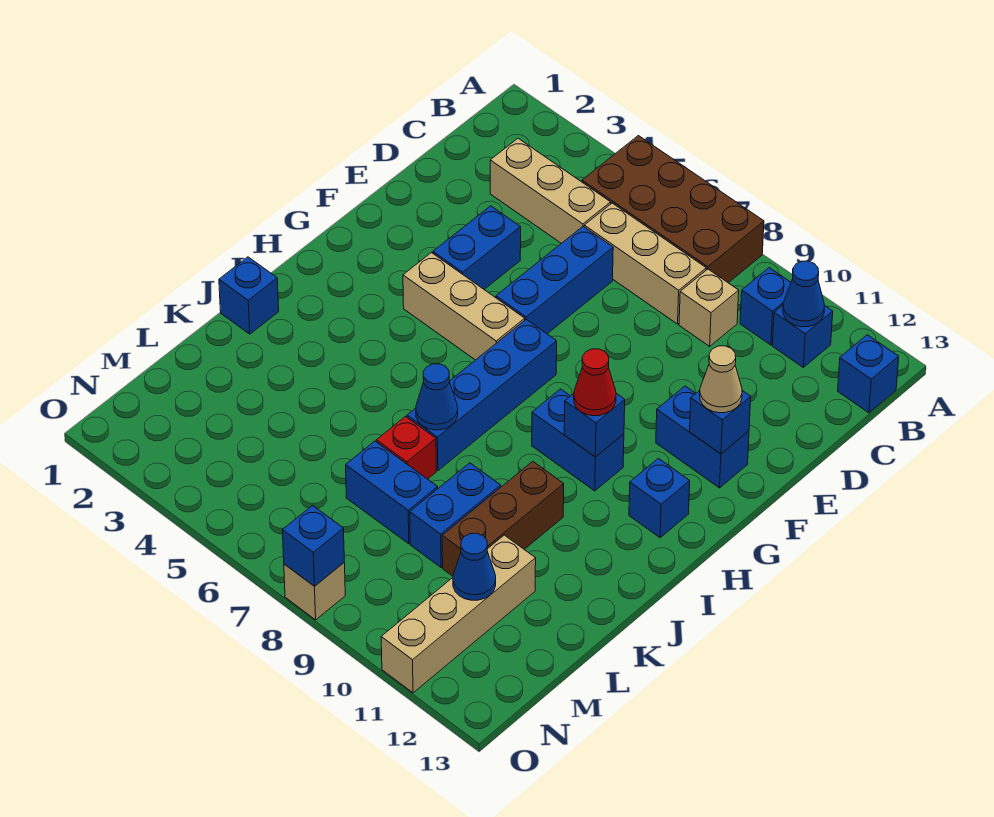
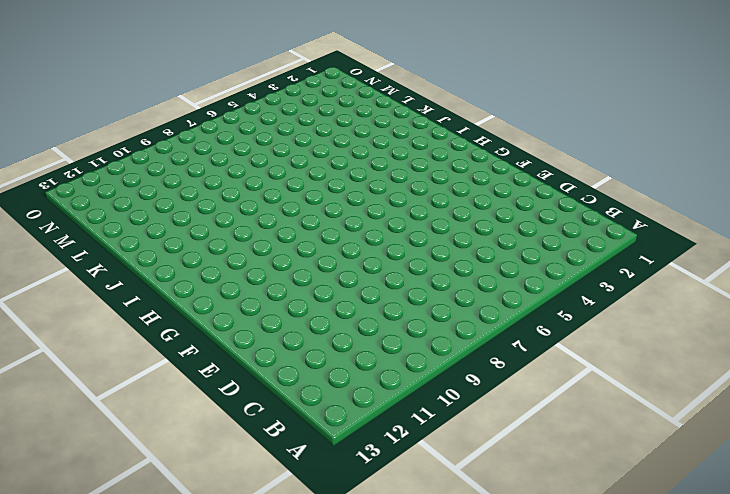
none -> brown 2x4 brick [582,136,764,283]
none -> blue 1x1 brick [740,268,791,345]
none -> blue 1x1 brick [772,305,833,367]

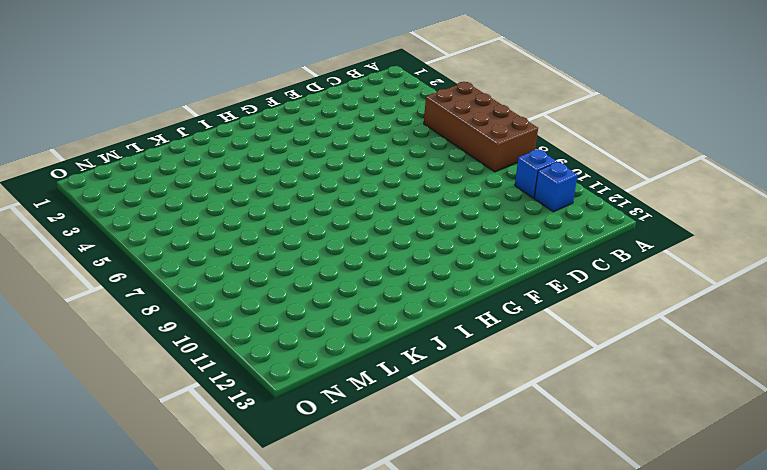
none -> blue 1x1 brick [838,335,899,413]
none -> tan 1x3 brick [490,138,611,243]
none -> tan 1x3 brick [584,203,706,324]

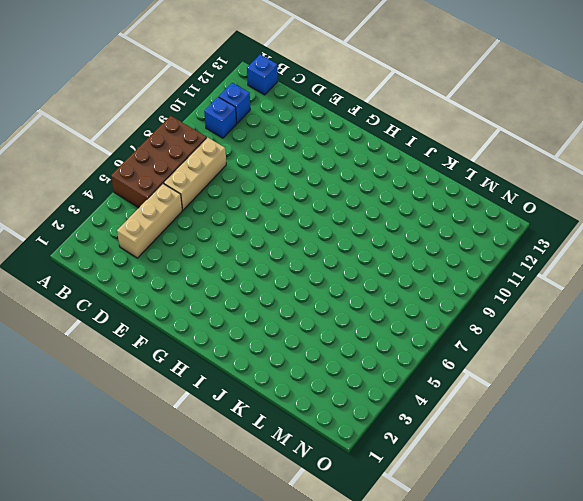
none -> tan 1x1 brick [679,269,739,346]
none -> blue 1x3 brick [496,227,613,334]
none -> blue 1x2 brick [433,206,521,289]

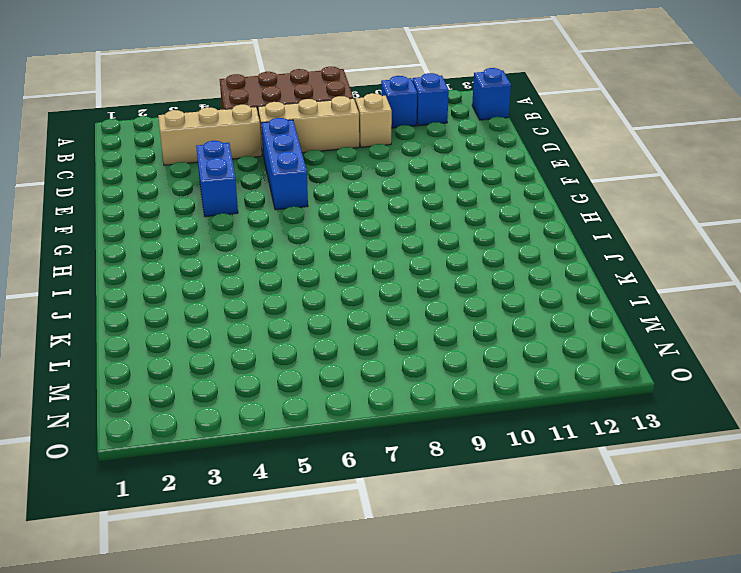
none -> blue 1x2 brick [656,386,749,488]
none -> tan 1x3 brick [403,253,525,360]
none -> blue 1x4 brick [407,319,557,471]

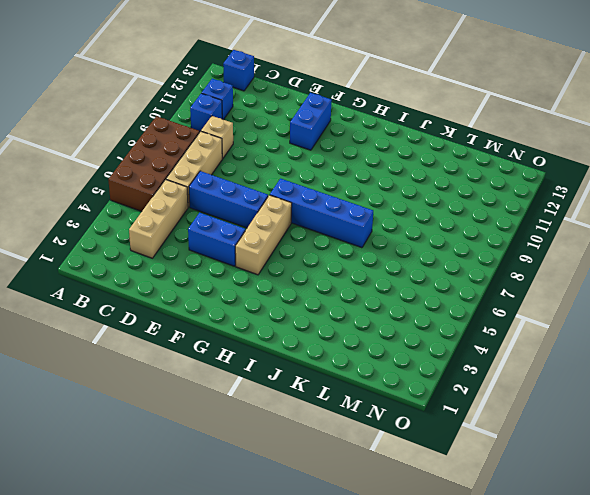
none -> blue 1x2 brick [532,389,624,491]
none -> blue 1x1 brick [629,458,690,538]
none -> blue 1x1 brick [219,257,279,334]

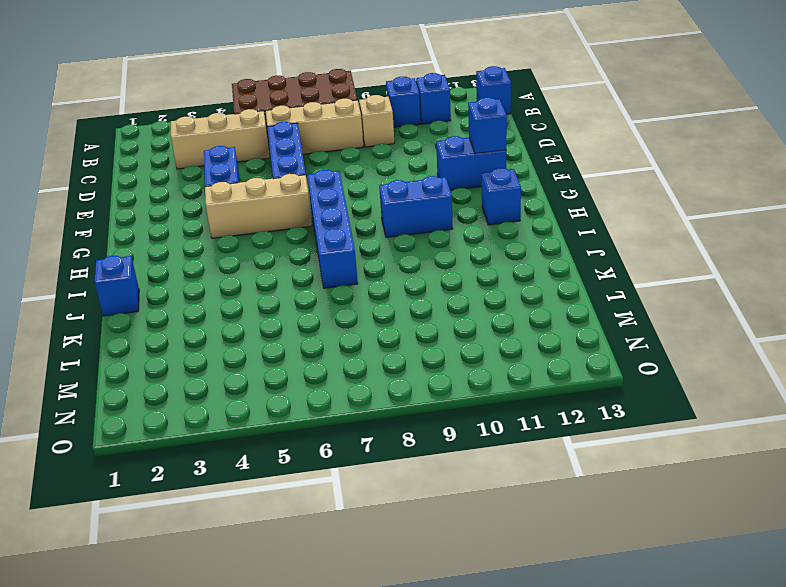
none -> brown 1x3 brick [442,461,564,576]
none -> red 1x1 brick [376,416,436,479]
none -> blue 1x2 brick [410,463,501,567]

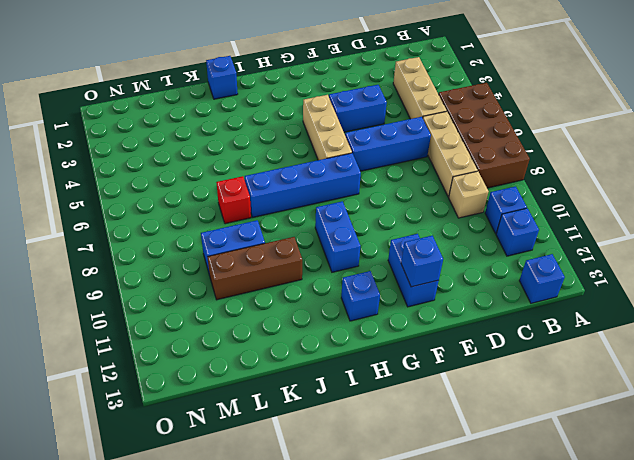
none -> blue 1x2 brick [346,441,438,544]
none -> tan 1x4 brick [381,535,536,693]
none -> tan 1x1 brick [284,563,345,620]

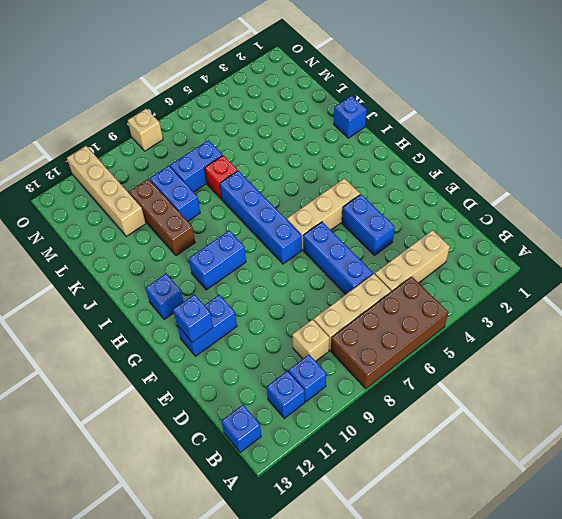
none -> blue 1x1 cone [783,261,824,327]
none -> blue 1x1 brick [564,393,625,457]
none -> blue 1x1 cone [416,364,458,430]

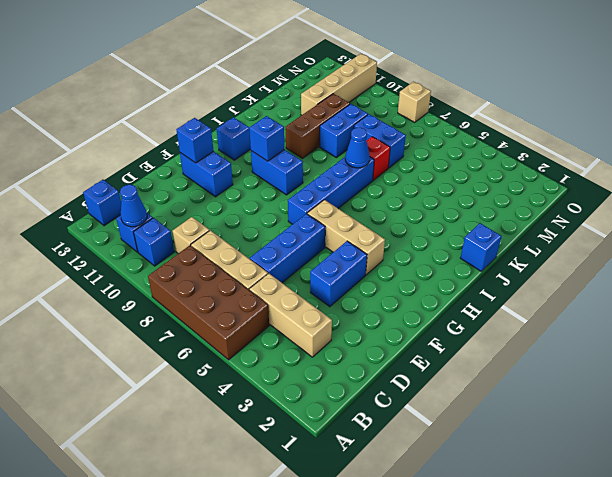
none -> blue 1x1 cone [453,533,496,600]
none -> blue 1x1 brick [282,505,344,586]
none -> tan 1x1 cone [700,346,742,413]

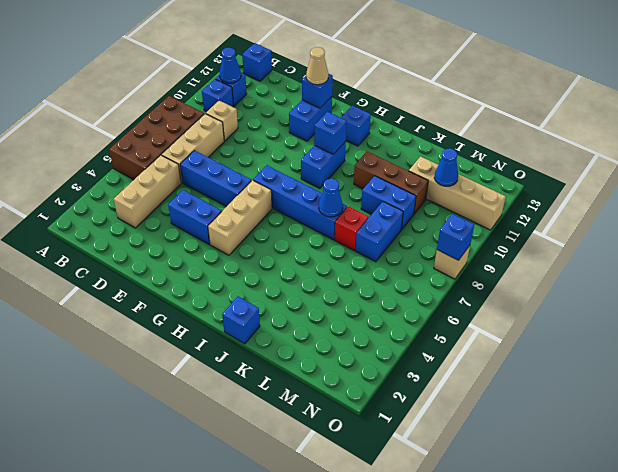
none -> red 1x1 cone [574,349,616,416]

